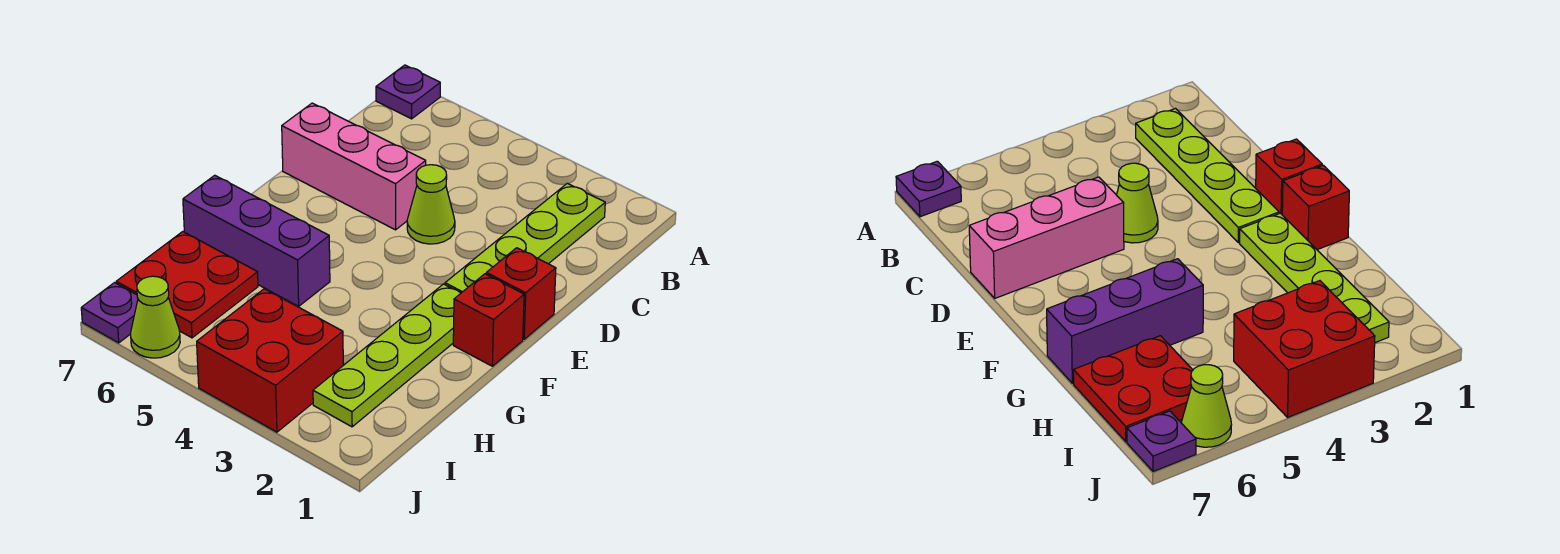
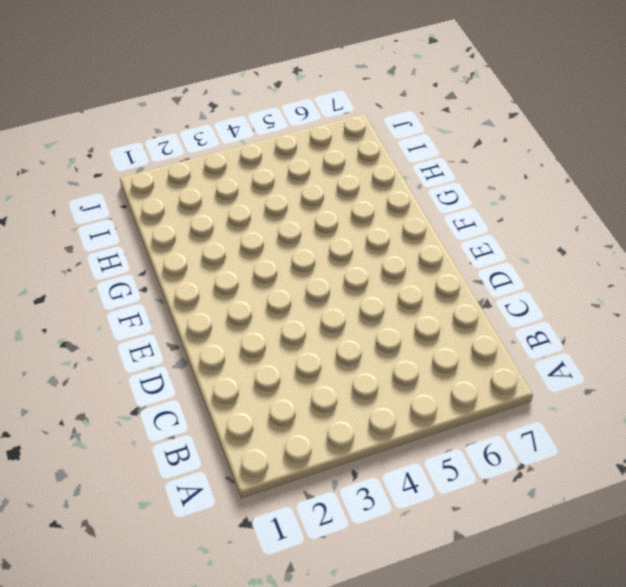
none -> purple 1x1 plate [376,65,440,119]
none -> lime 1x4 plate [445,183,605,293]
none -> lime 1x1 cone [407,165,455,244]

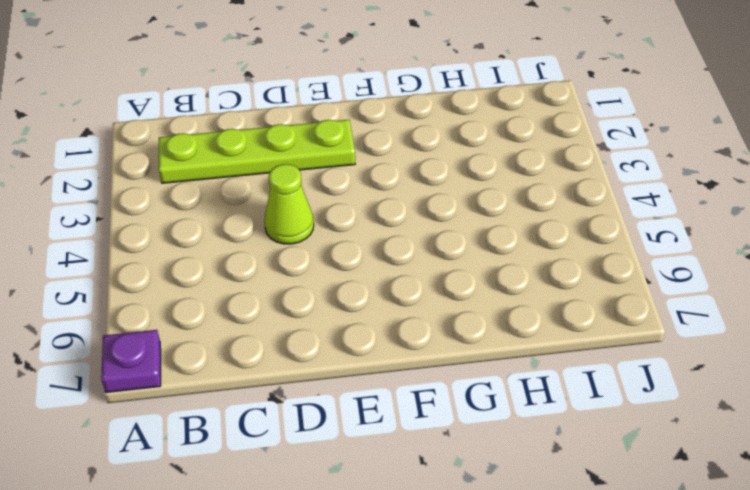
none -> pink 1x3 brick [282,103,426,230]
none -> red 1x1 brick [486,248,556,339]
none -> red 1x1 brick [453,274,524,366]

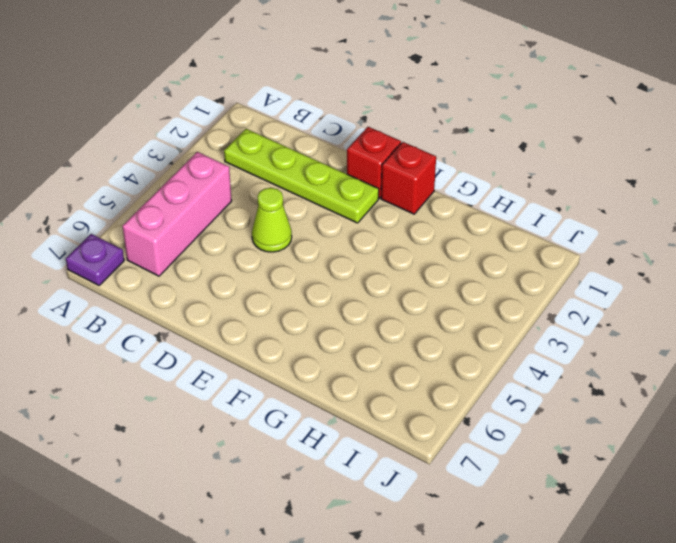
pink 1x3 brick [122,152,232,276] -> pink 1x3 brick moved to [282,103,426,230]
none -> lime 1x4 plate [313,284,461,427]
none -> purple 1x3 brick [183,175,330,306]
none -> red 2x2 plate [116,232,258,338]

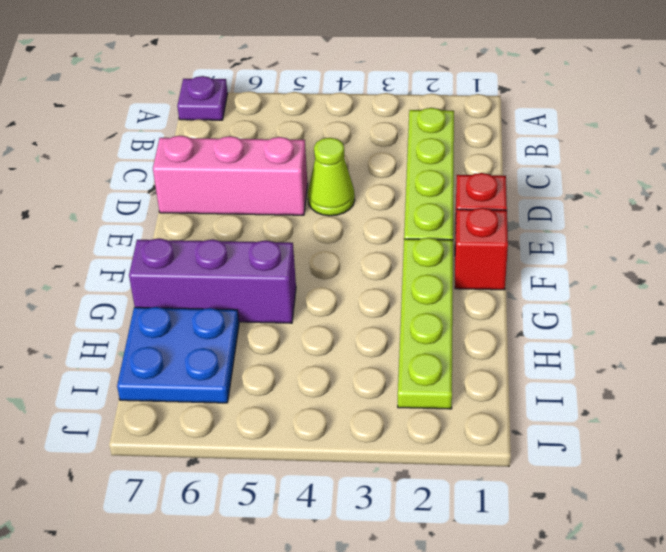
blue 2x2 plate [117,307,239,403] -> red 2x2 plate [116,232,258,338]
none -> red 2x2 brick [197,289,343,432]
none -> lime 1x1 cone [131,276,180,358]
none -> purple 1x1 plate [81,283,138,343]

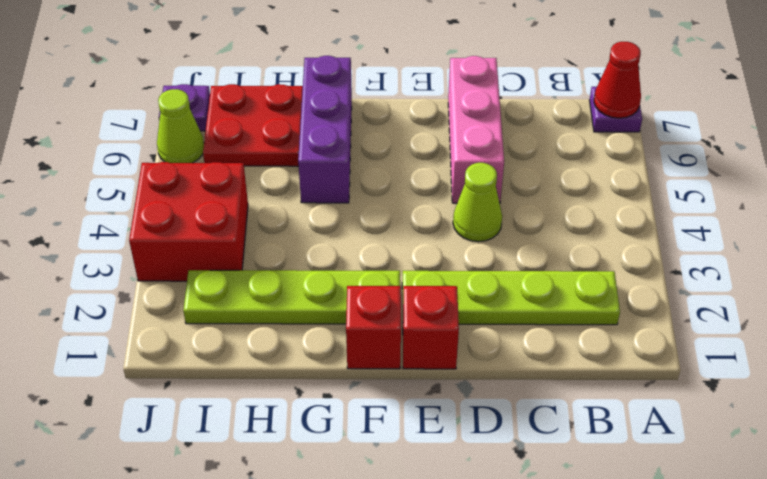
red 1x1 cone [594,42,641,118] -> none

